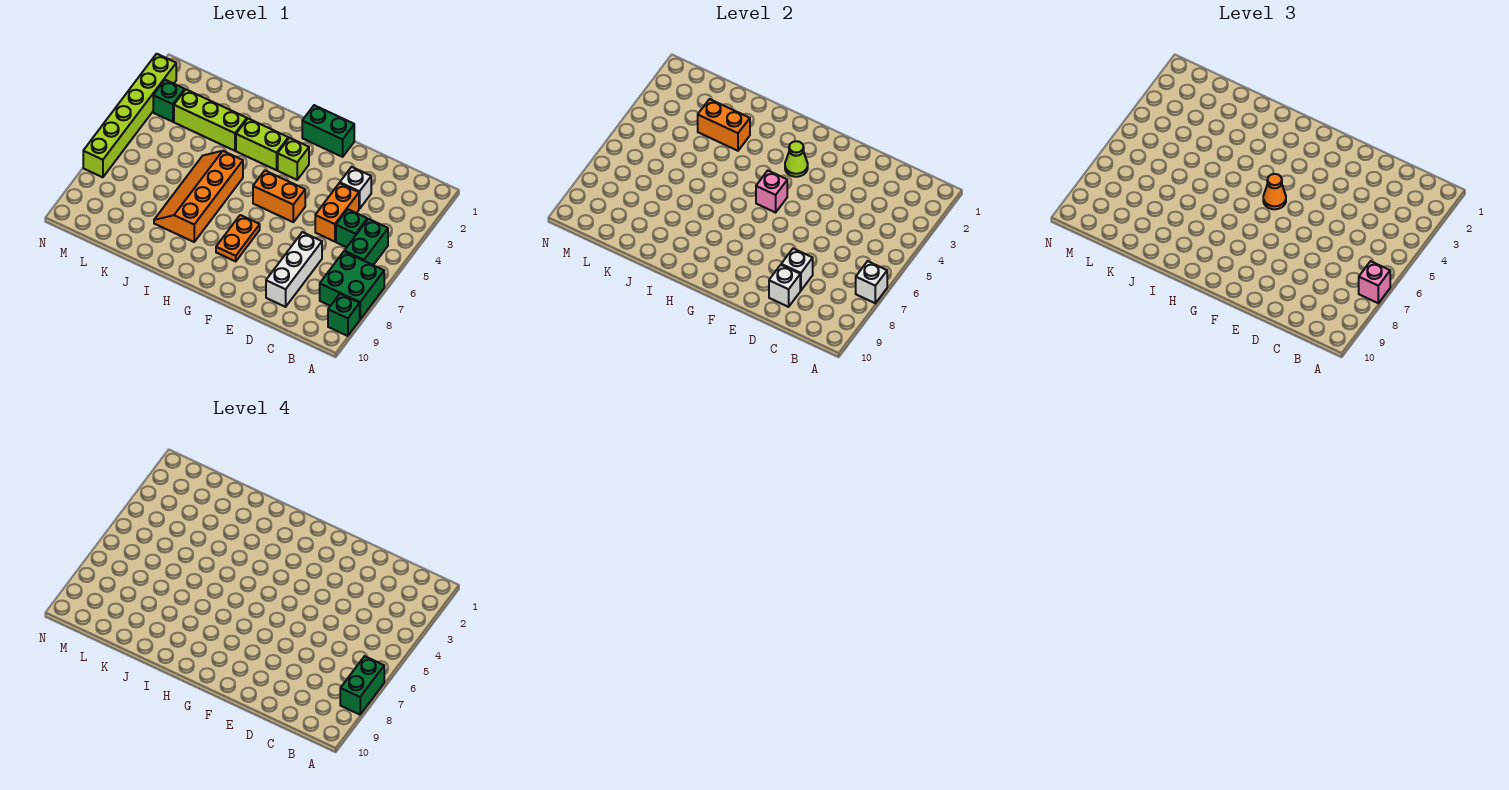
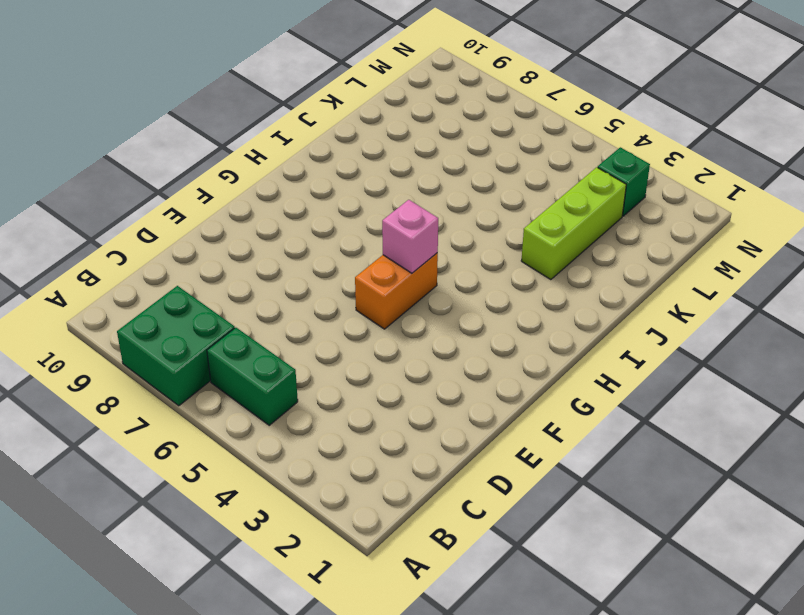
none -> green 1x1 brick [328,294,360,336]
none -> green 1x1 brick [336,209,367,247]
none -> white 1x1 brick [340,167,371,209]

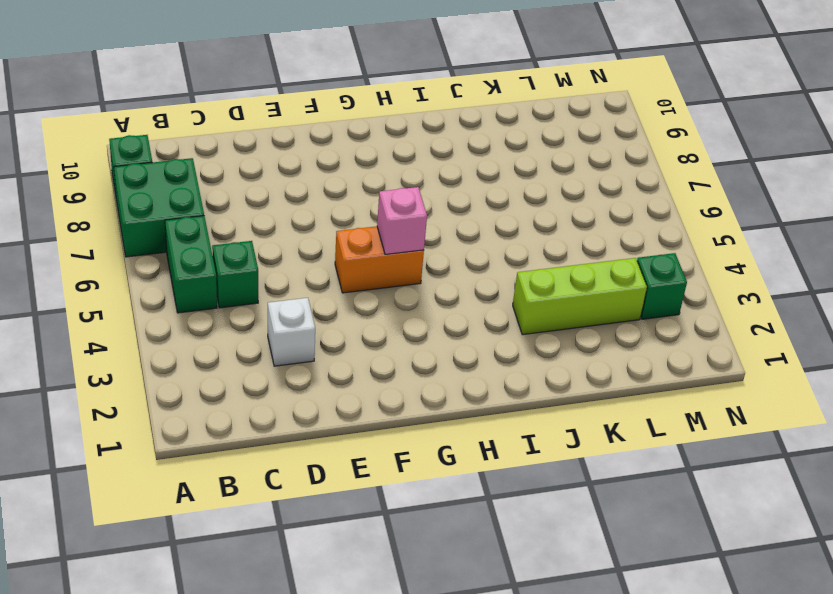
none -> orange 1x2 brick [315,183,359,242]
none -> white 1x3 brick [266,232,322,307]
none -> green 1x2 brick [302,105,354,157]

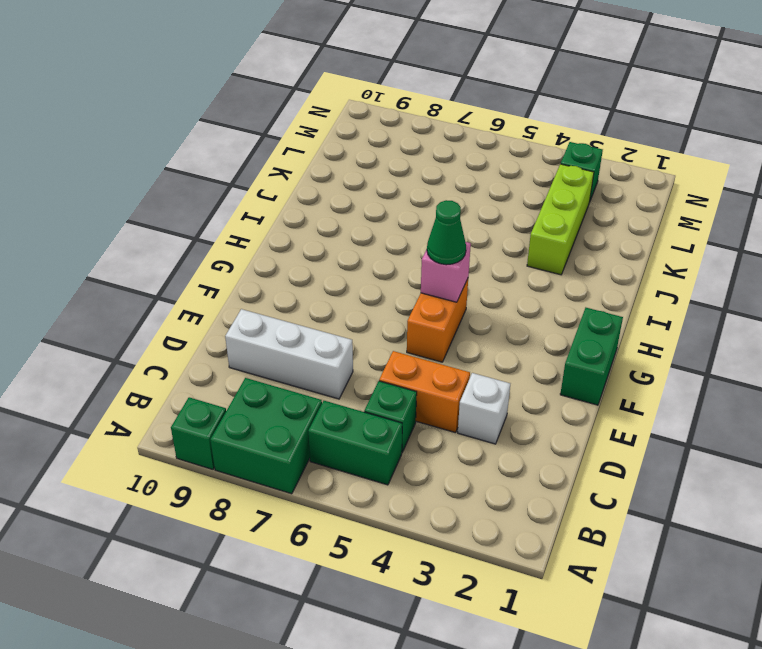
green 1x1 cone [427,200,466,265] -> orange 1x1 cone [1263,174,1286,209]
none -> lime 1x1 brick [278,138,309,180]
none -> orange 1x2 plate [216,215,260,261]
none -> lime 1x2 brick [236,119,288,170]

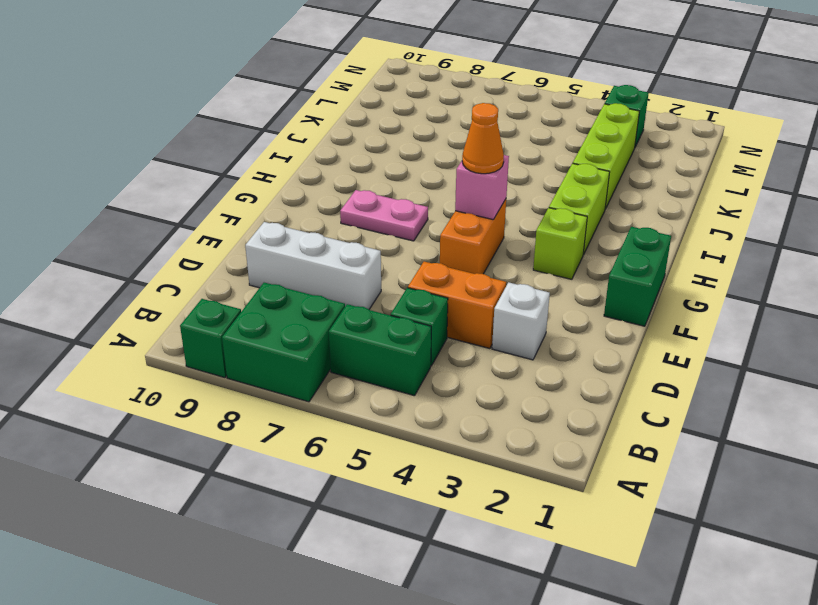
pink 1x2 plate [340,190,428,241] -> orange 1x2 plate [216,215,260,261]
none -> orange 2x4 slope [154,151,243,242]
none -> lime 1x6 brick [83,54,176,177]
none -> white 1x1 brick [856,261,887,303]

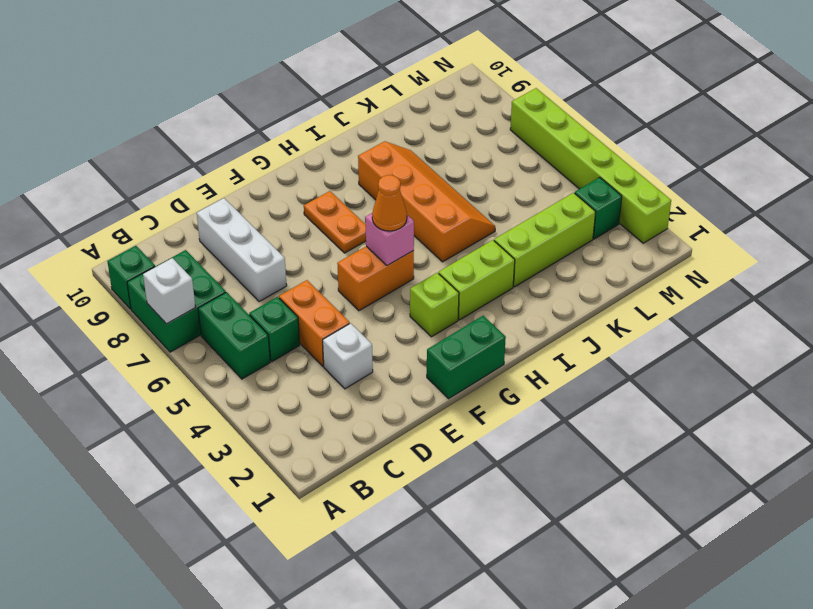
none -> white 1x1 brick [781,249,813,291]
none -> white 1x1 brick [769,265,800,307]
none -> lime 1x1 cone [785,141,808,177]

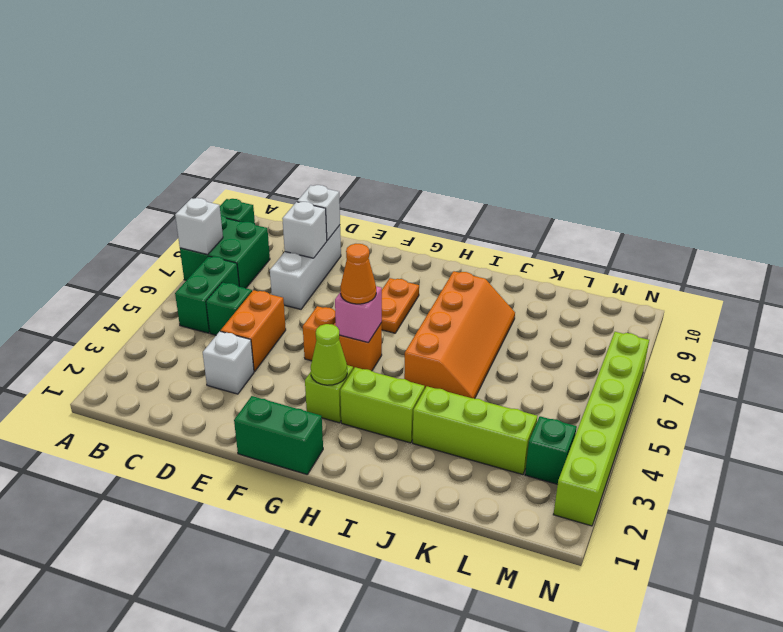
none -> orange 1x2 brick [698,99,750,151]
none -> pink 1x1 brick [1359,261,1390,303]
none -> green 1x2 brick [340,656,384,715]

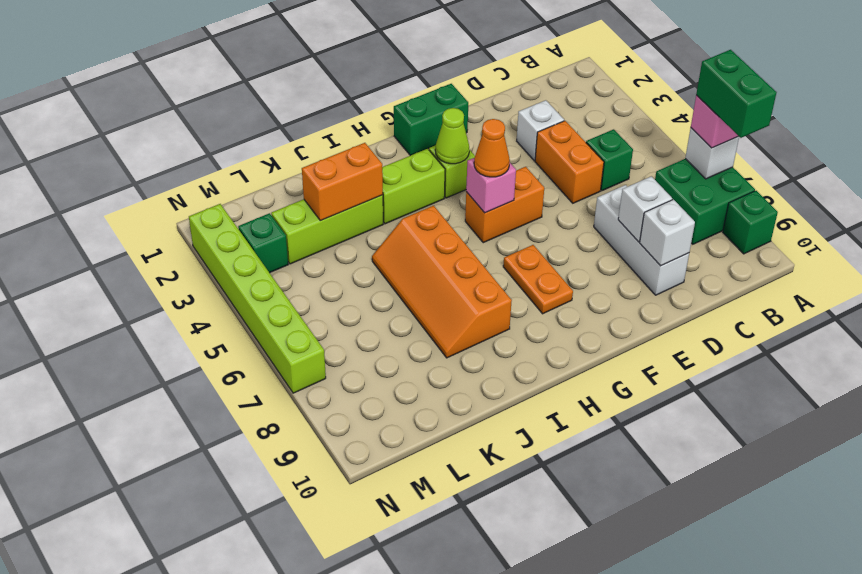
none -> green 1x2 brick [344,219,388,265]

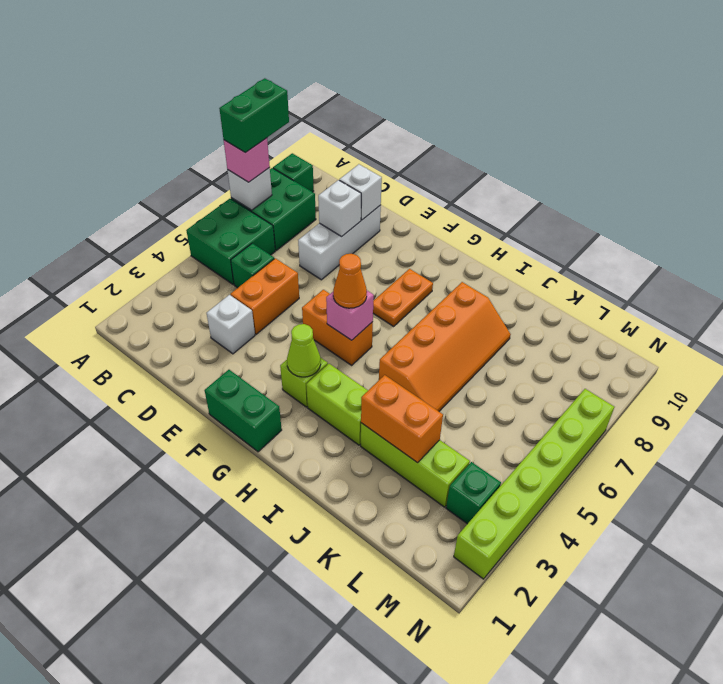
green 2x2 brick [186,199,275,285] -> green 1x2 brick [344,219,388,265]

